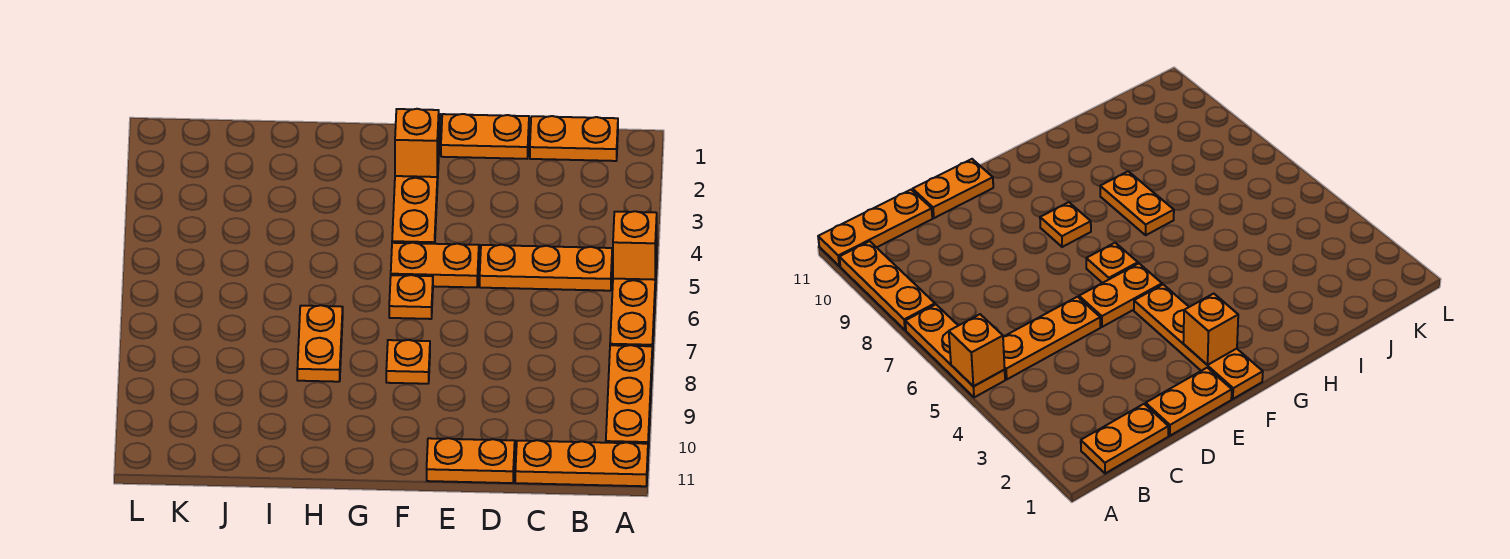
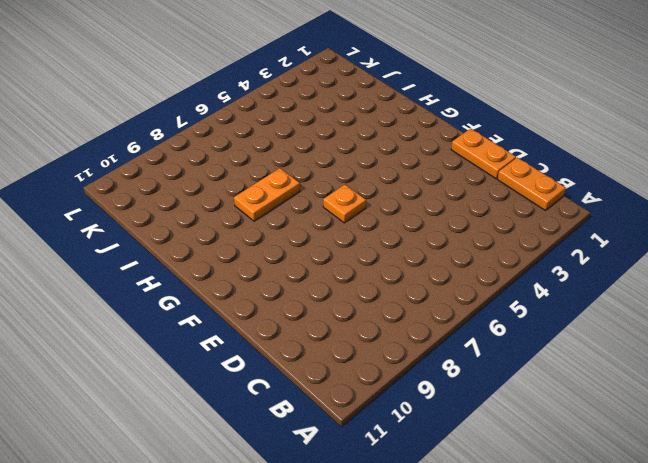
none -> orange 1x3 plate [610,254,657,355]
none -> orange 1x3 plate [606,345,652,446]
none -> orange 1x3 plate [515,440,648,486]

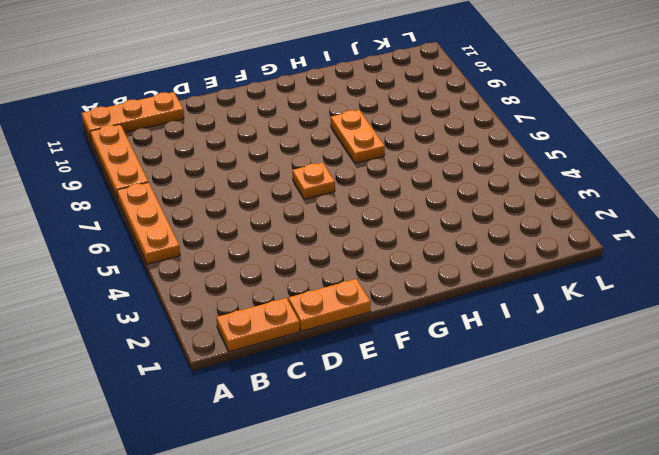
none -> orange 1x3 plate [480,245,612,291]
none -> orange 1x2 plate [427,438,515,483]
none -> orange 1x2 plate [391,243,479,287]

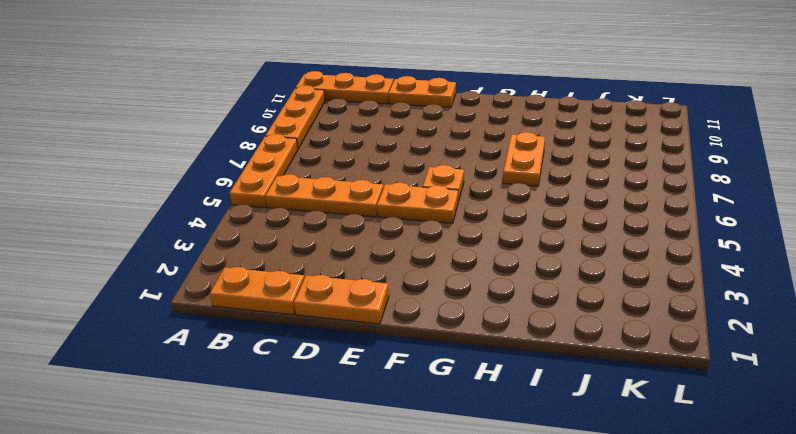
none -> orange 1x4 plate [392,114,440,244]
none -> orange 1x1 plate [386,340,430,384]
none -> orange 1x1 brick [613,211,657,280]

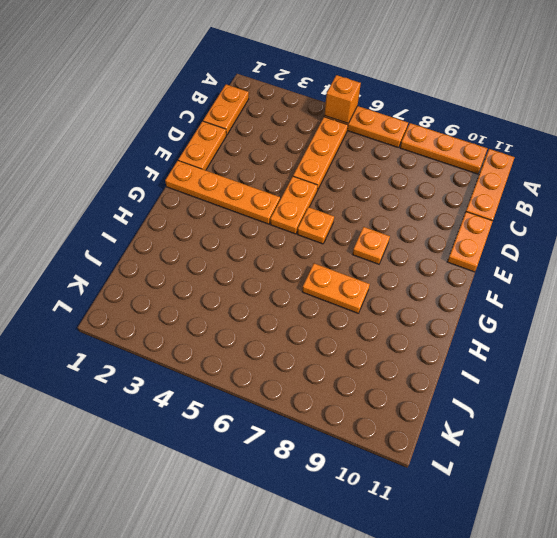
none -> orange 1x1 brick [395,109,439,177]

